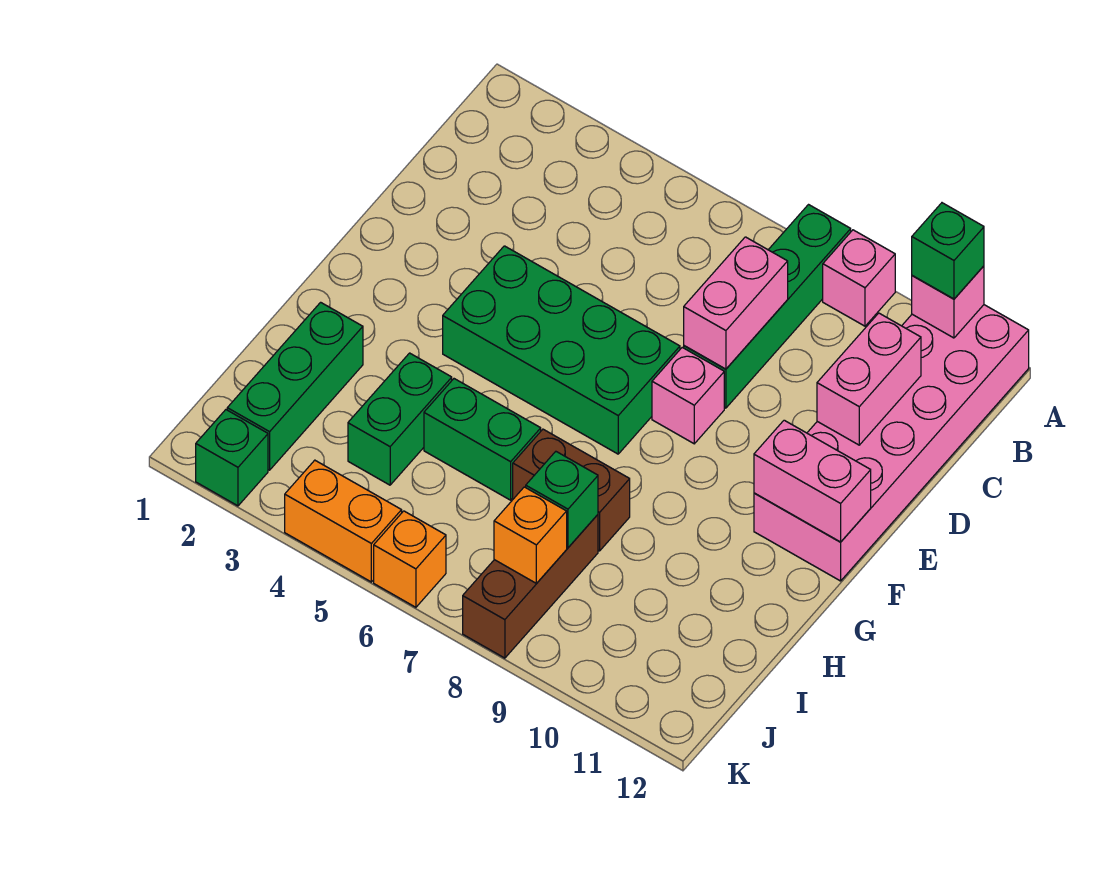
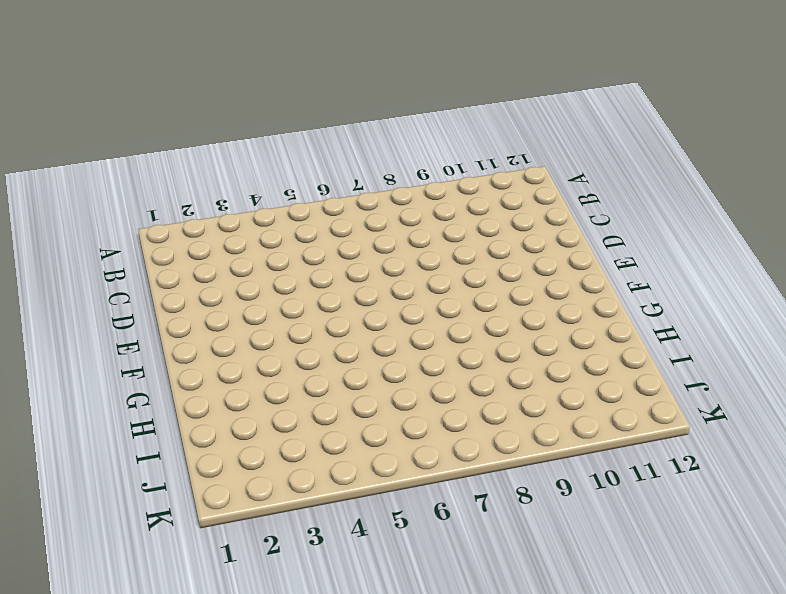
none -> green 1x4 brick [684,205,851,408]
none -> pink 1x1 brick [823,230,895,326]
none -> pink 2x6 brick [754,305,1029,581]

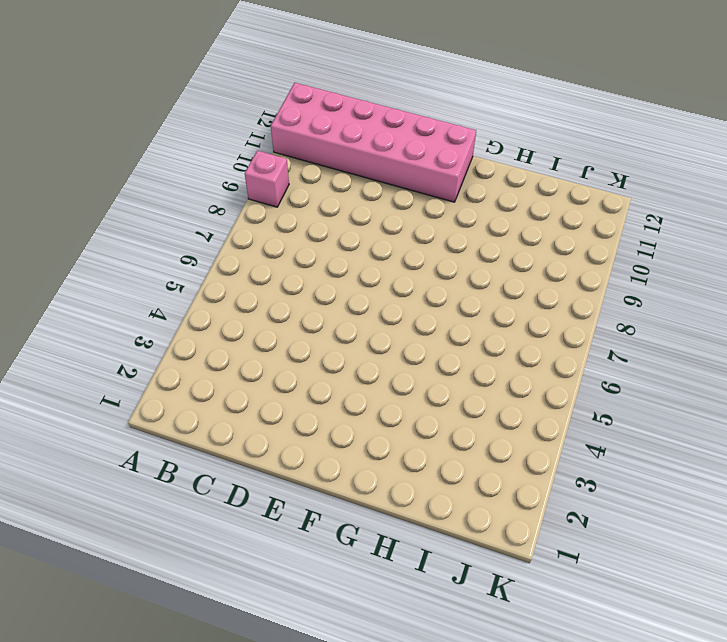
none -> green 1x4 brick [684,205,851,408]
none -> green 2x4 brick [443,246,680,454]
none -> pink 1x1 brick [652,347,724,444]

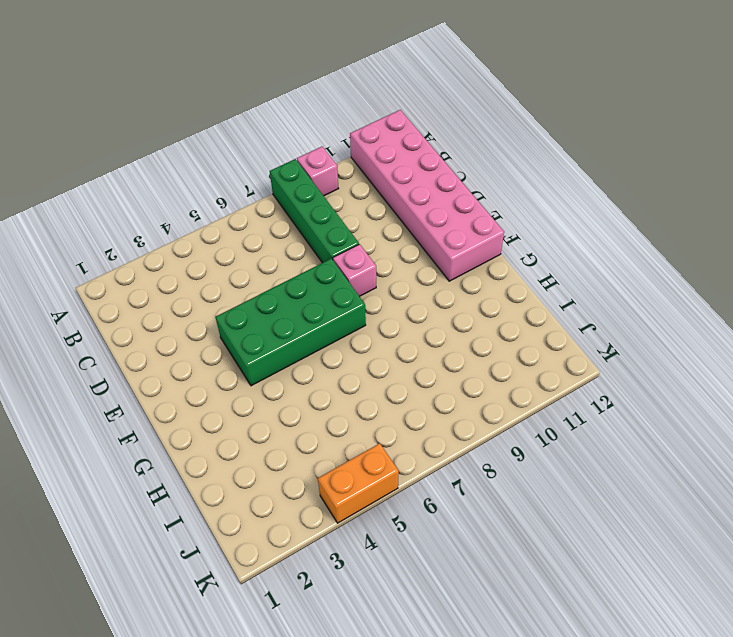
none -> green 1x3 brick [227,302,363,470]
none -> green 1x2 brick [348,353,452,485]
none -> green 1x2 brick [424,379,541,500]

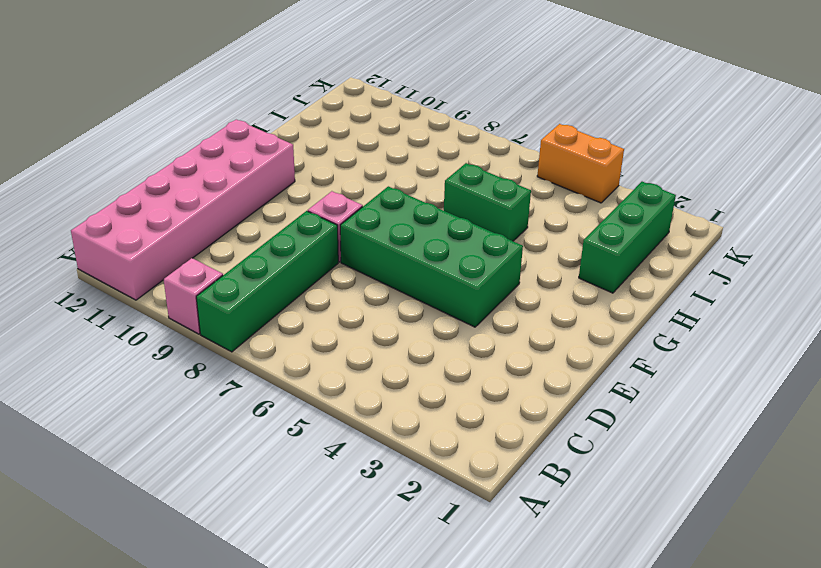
none -> green 1x2 brick [348,353,452,485]
none -> brown 1x2 brick [513,429,630,551]
none -> brown 1x3 brick [463,515,598,658]

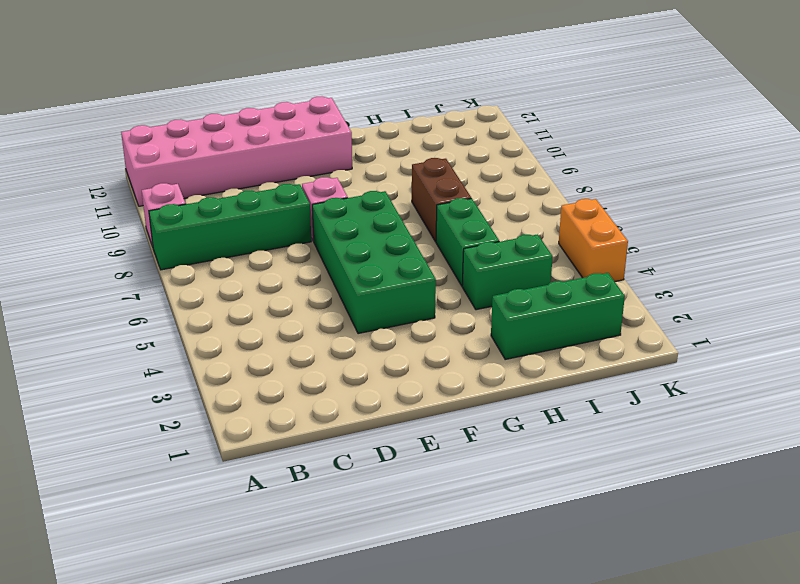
none -> brown 1x3 brick [463,515,598,658]
none -> green 1x1 brick [196,410,268,506]
none -> orange 1x1 brick [374,511,446,607]

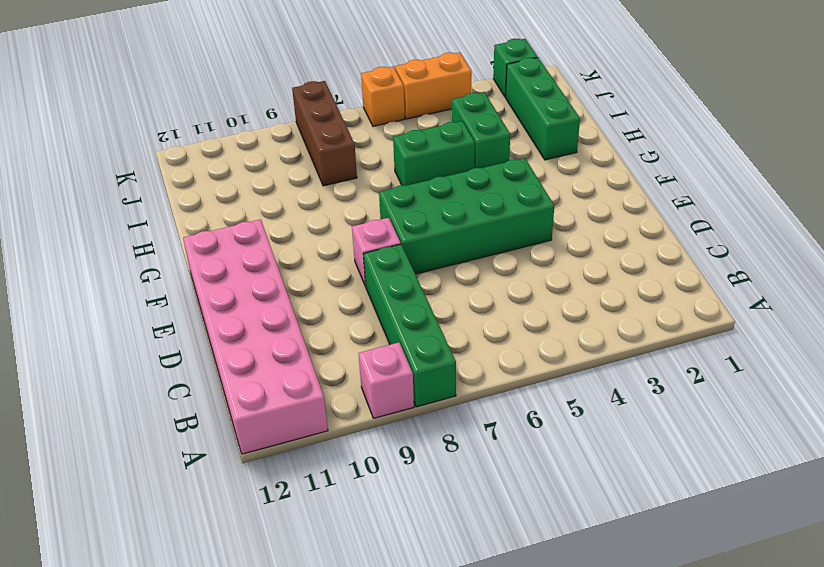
none -> brown 1x2 brick [513,429,630,551]
none -> pink 1x1 brick [912,266,984,338]
none -> pink 1x2 brick [684,237,788,369]

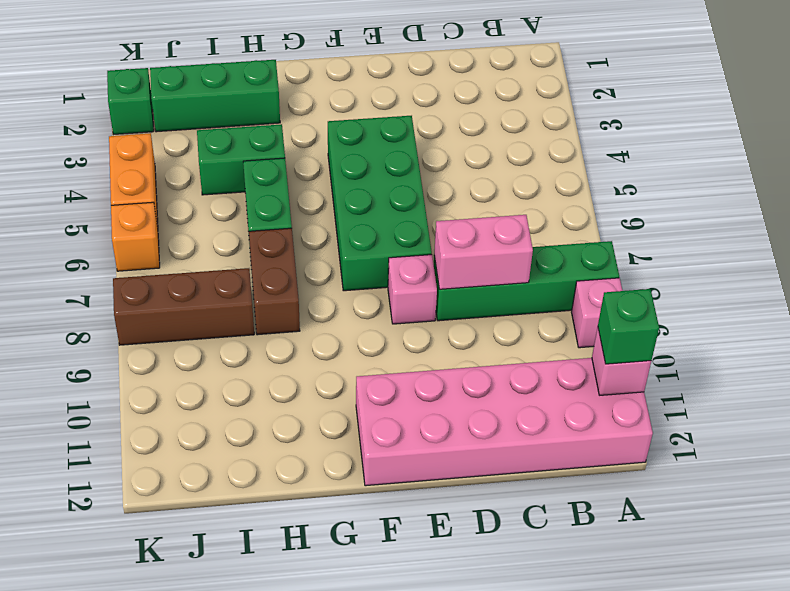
none -> pink 1x2 brick [817,313,921,445]
none -> pink 1x2 brick [754,420,871,542]
none -> green 1x1 brick [526,452,598,548]

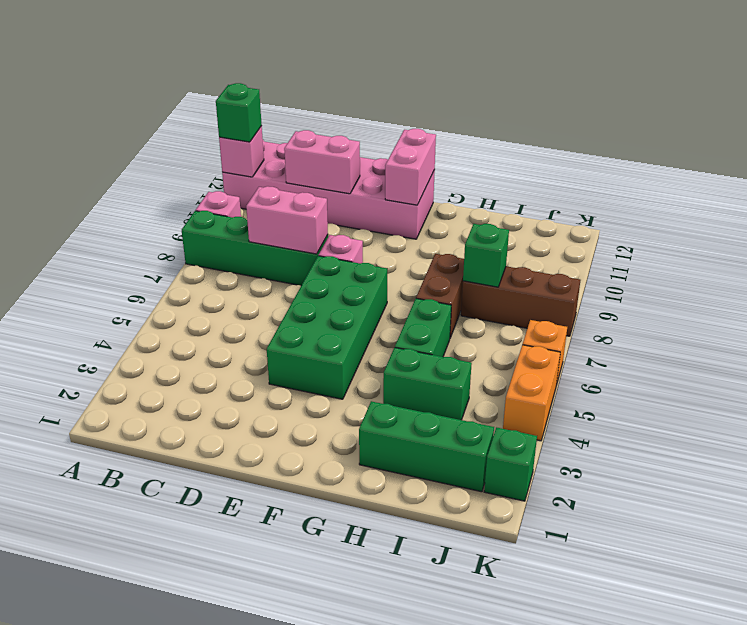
none -> orange 1x1 brick [494,487,567,583]

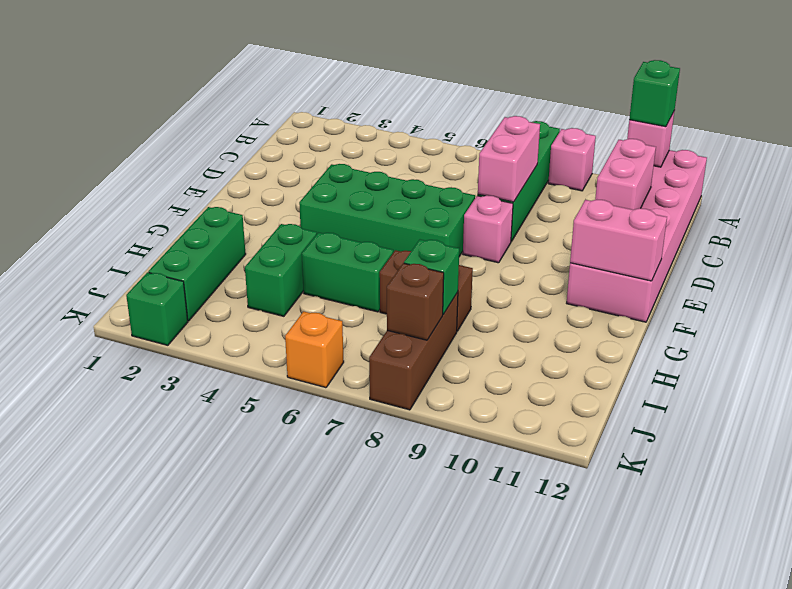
brown 1x1 brick [387,263,444,340] -> orange 1x1 brick [494,487,567,583]
none -> orange 1x2 brick [285,460,402,582]

